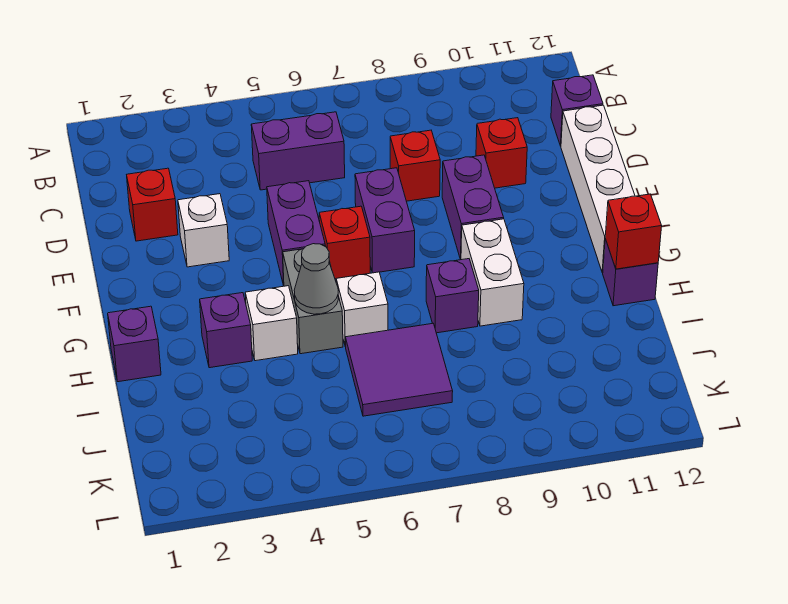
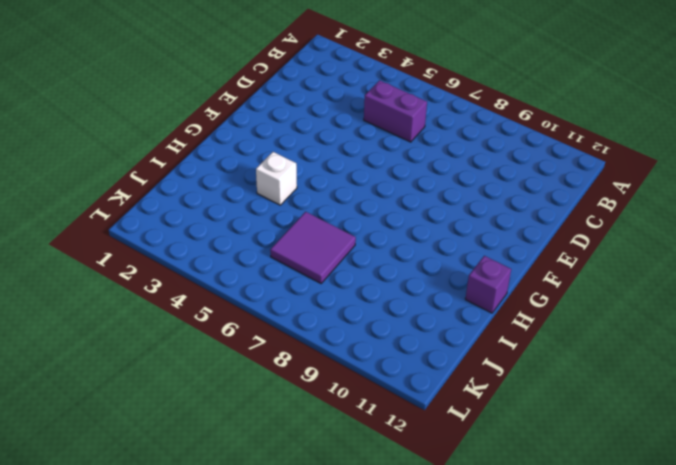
none -> purple 1x1 brick [551,75,603,146]
none -> red 1x1 brick [127,168,178,241]
none -> red 1x1 brick [390,130,440,201]

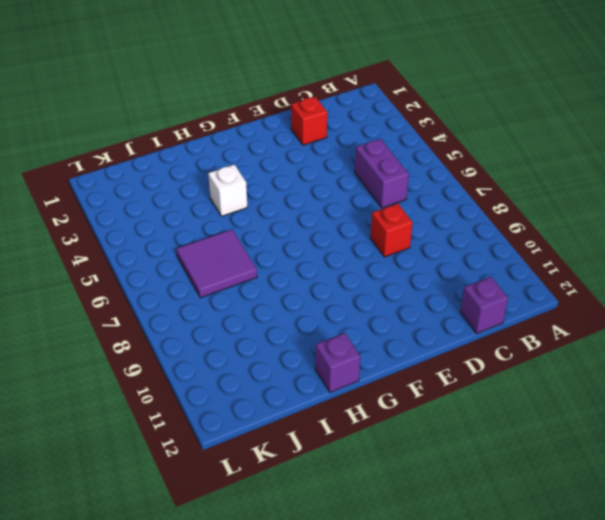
none -> red 1x1 brick [476,118,527,188]
none -> white 1x4 brick [561,105,635,273]
none -> white 1x1 brick [178,194,229,267]

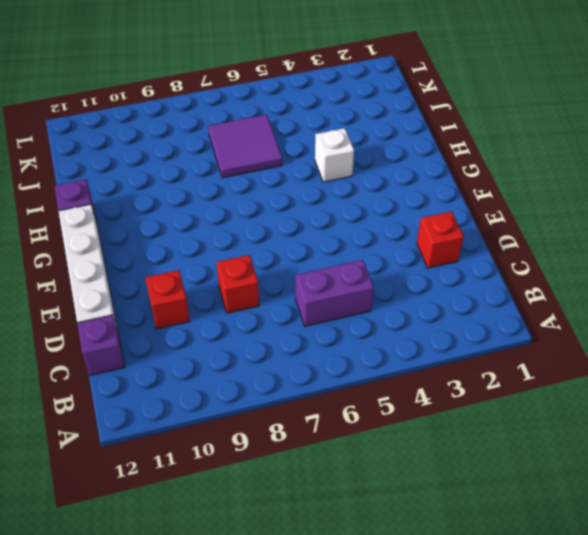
none -> white 1x1 brick [178,194,229,267]
none -> purple 1x2 brick [267,181,325,286]
none -> purple 1x2 brick [355,168,415,273]

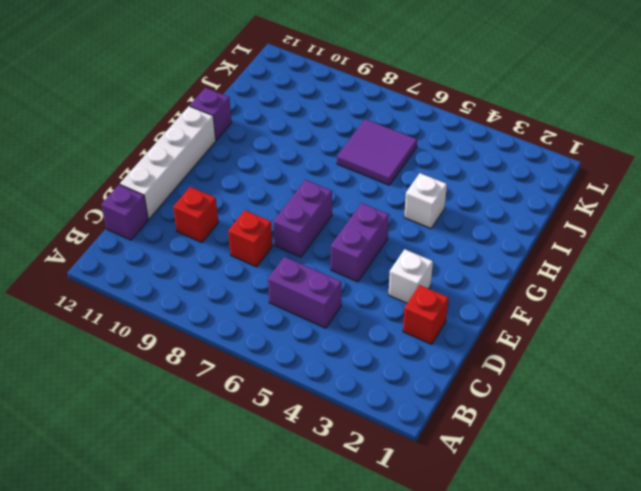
none -> purple 1x2 brick [442,155,504,259]
none -> red 1x1 brick [319,206,370,279]
none -> grey 1x2 brick [283,246,343,354]

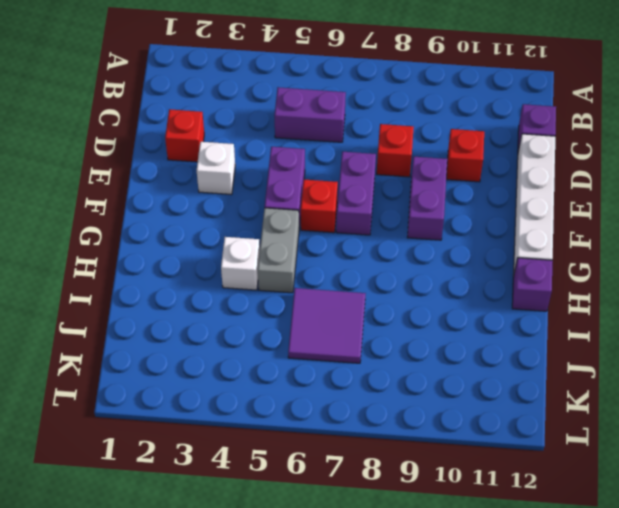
none -> white 1x2 brick [461,219,524,326]
none -> purple 1x1 brick [108,306,161,382]
none -> purple 1x1 brick [200,293,252,368]

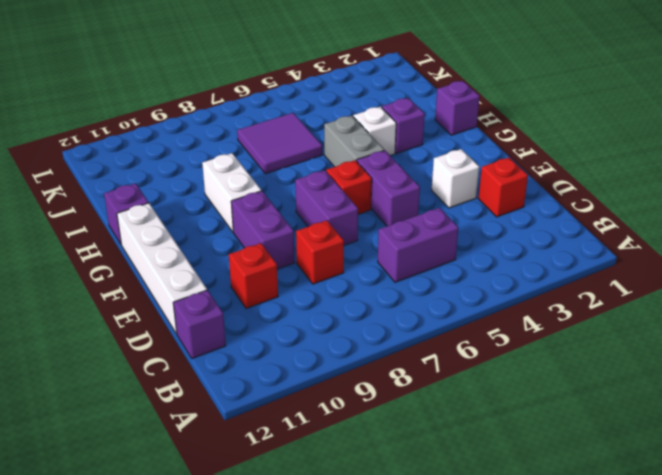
none -> white 1x1 brick [336,272,388,347]
none -> purple 1x1 brick [426,259,479,333]
none -> grey 1x1 cone [294,244,338,314]

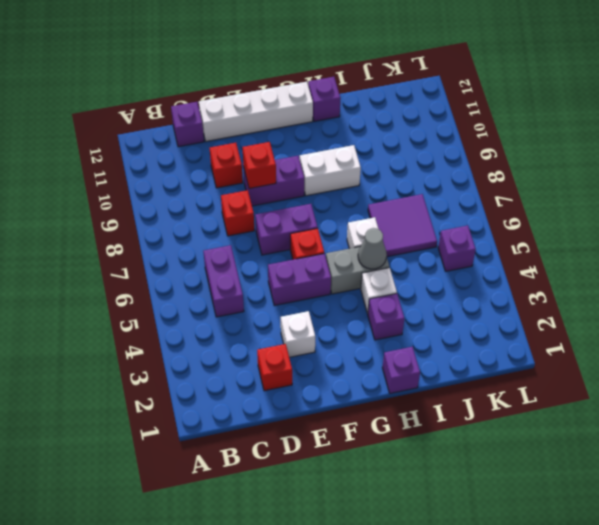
red 1x1 brick [243,142,276,189] -> red 1x1 brick moved to [605,194,662,269]
purple 1x1 brick [438,225,476,271] -> purple 1x1 brick moved to [426,259,479,333]

